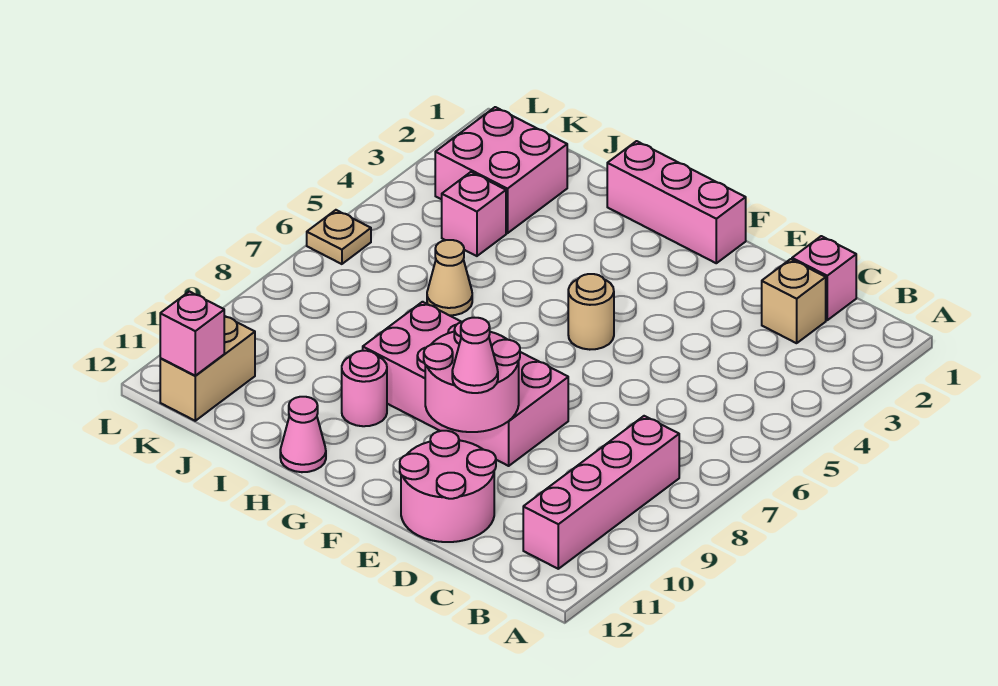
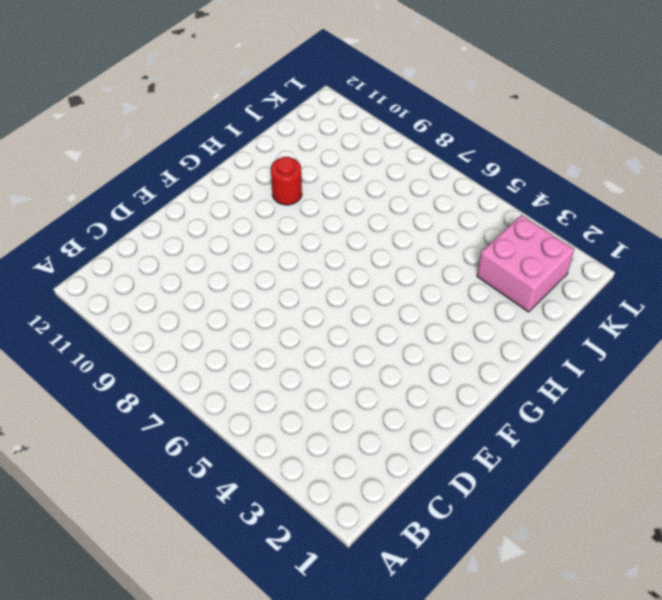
red 1x1 round brick [271,157,302,205] -> pink 1x1 round brick [342,351,387,426]
none -> pink 1x4 brick [523,416,679,569]
none -> pink 1x1 brick [792,236,856,320]
none -> tan 1x1 brick [762,259,826,343]

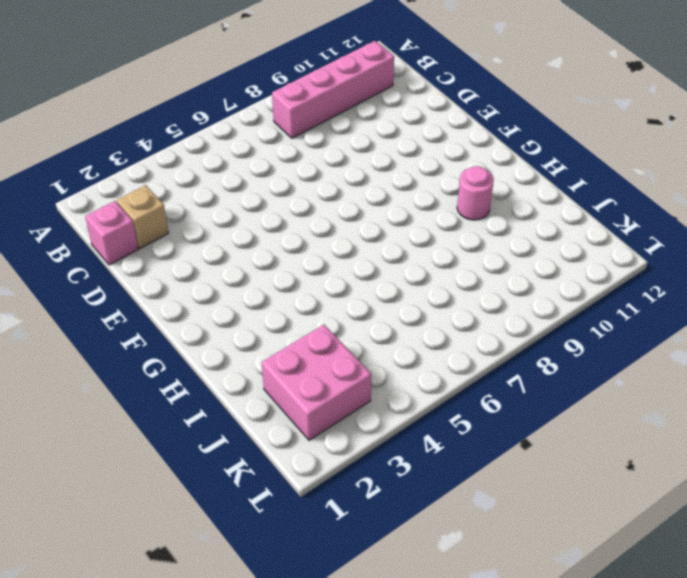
none -> pink 2x2 round brick [400,431,496,542]
none -> pink 2x4 brick [363,302,568,466]
none -> pink 1x3 brick [607,141,746,263]

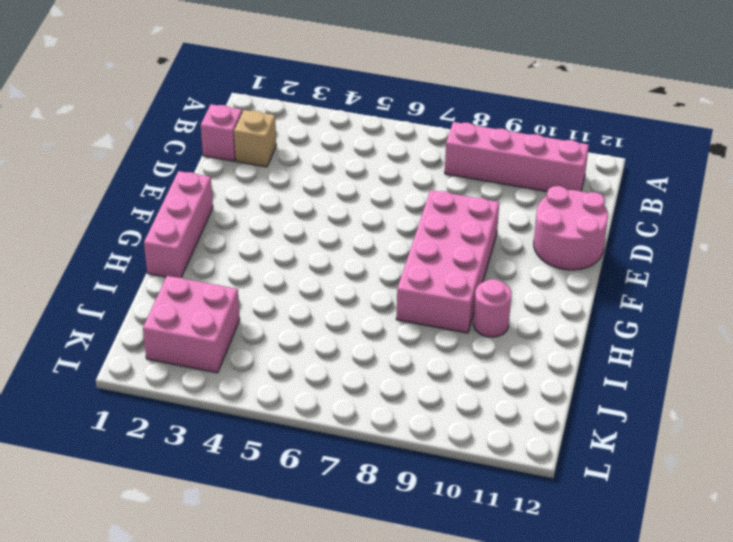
none -> tan 1x1 round brick [568,274,614,350]
none -> pink 1x1 cone [280,397,326,472]
none -> tan 1x1 cone [427,240,472,315]

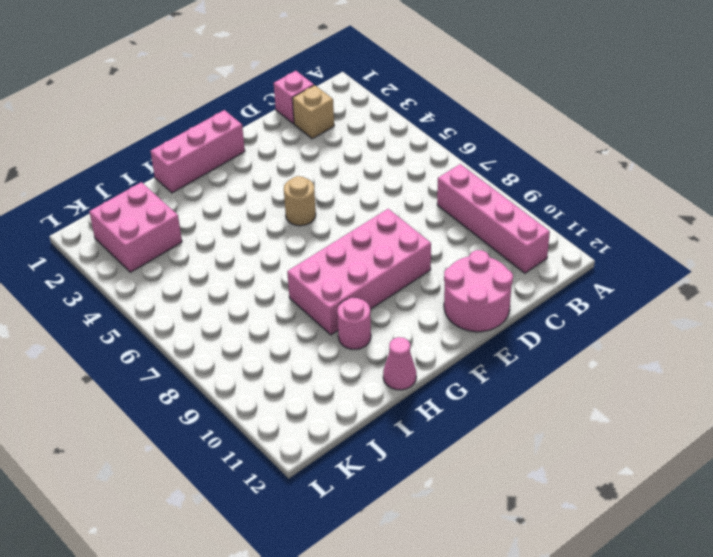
none -> tan 1x1 cone [427,240,472,315]
none -> pink 1x1 brick [442,172,506,256]
none -> tan 1x2 brick [160,316,255,421]

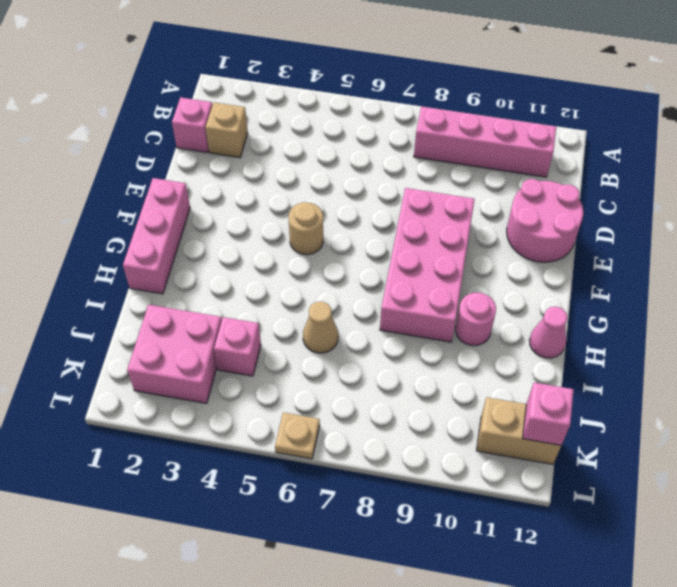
none -> pink 2x2 round brick [424,322,520,432]
none -> pink 1x1 cone [452,318,498,393]

